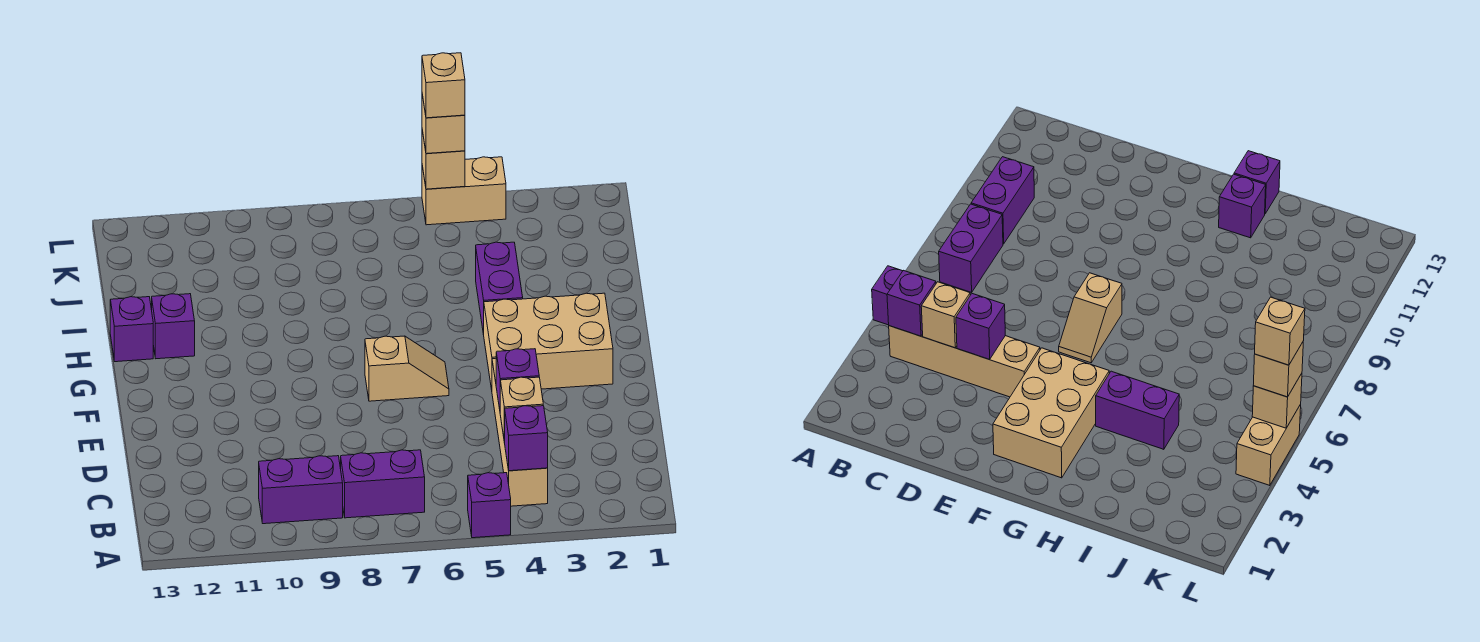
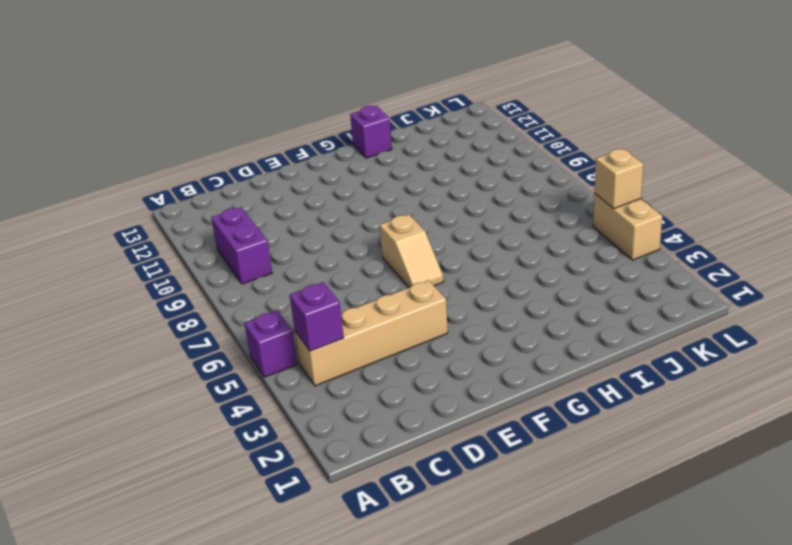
none -> purple 1x2 brick [341,450,425,518]
none -> tan 2x3 brick [484,293,613,390]
none -> purple 1x2 brick [476,242,523,335]

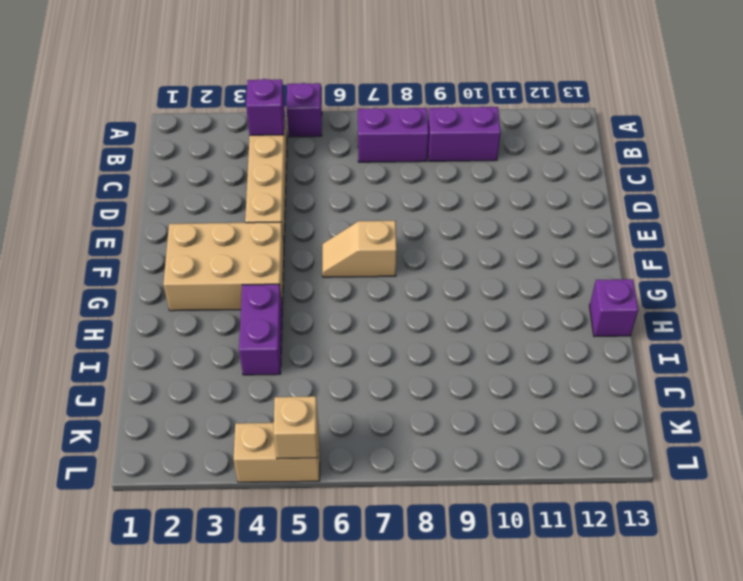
none -> purple 1x1 brick [152,294,195,359]
none -> tan 1x1 brick [500,377,543,442]
none -> purple 1x1 brick [496,349,539,409]

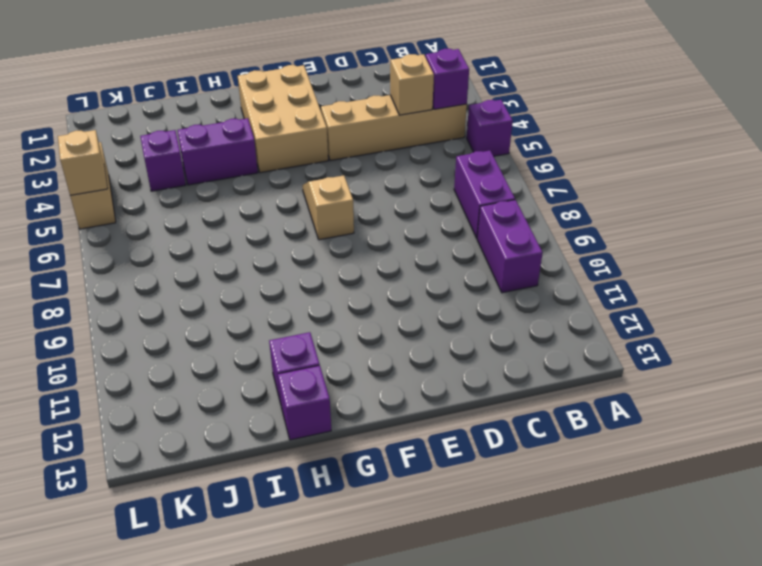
purple 1x1 brick [140,130,186,191] -> purple 1x1 brick moved to [496,349,539,409]
none -> tan 1x1 brick [422,94,465,154]
none -> tan 1x1 brick [422,53,465,118]

